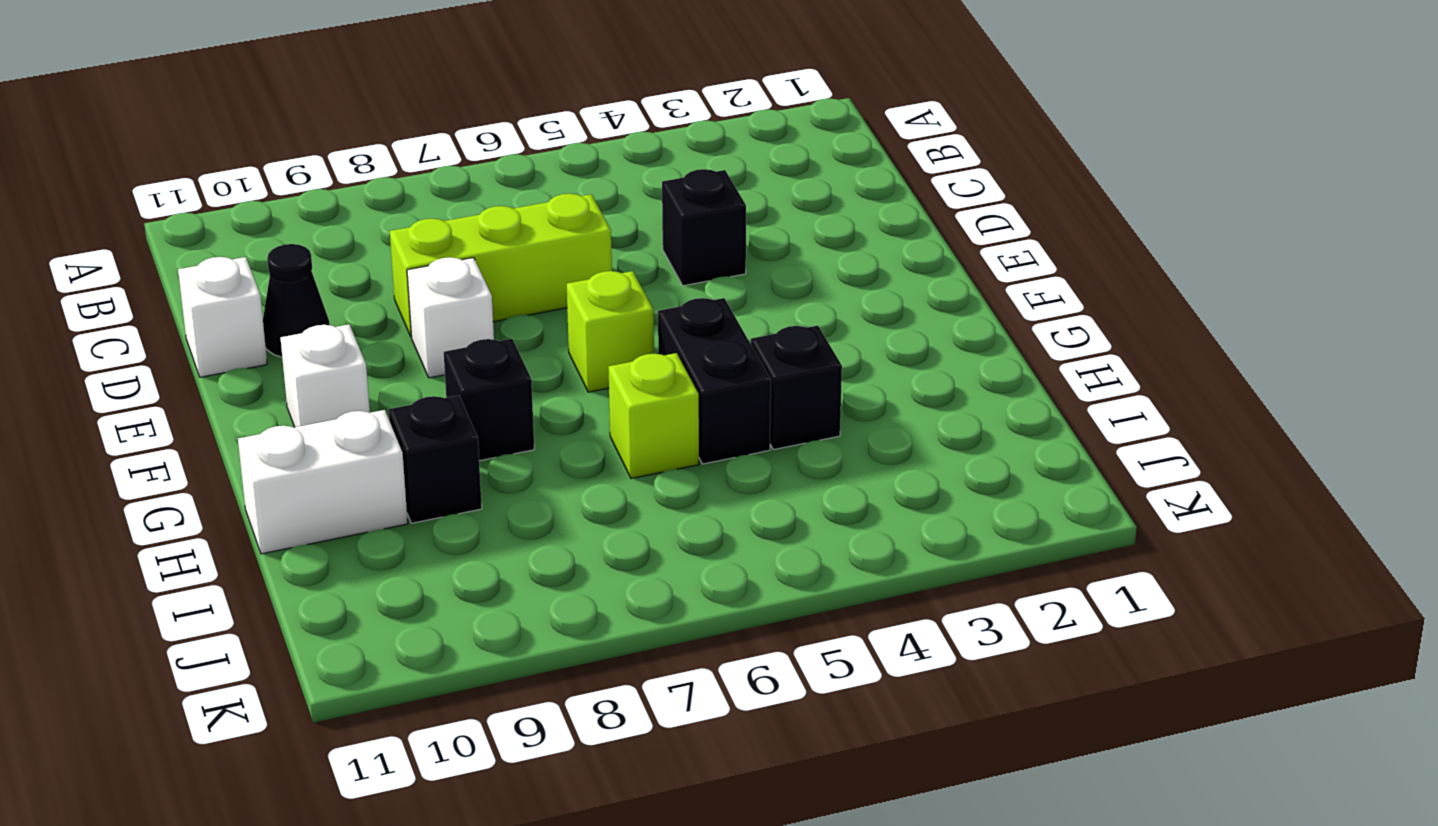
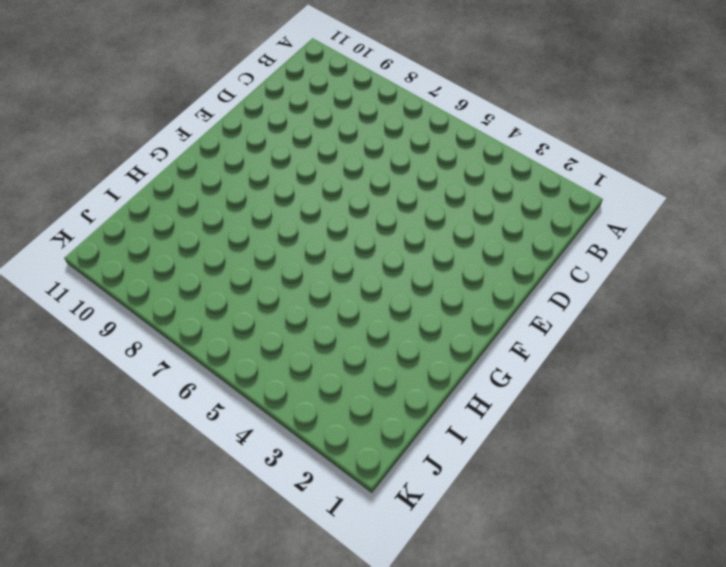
none -> black 1x1 brick [662,169,746,286]
none -> lime 1x3 brick [390,194,612,337]
none -> black 1x1 cone [263,244,330,357]

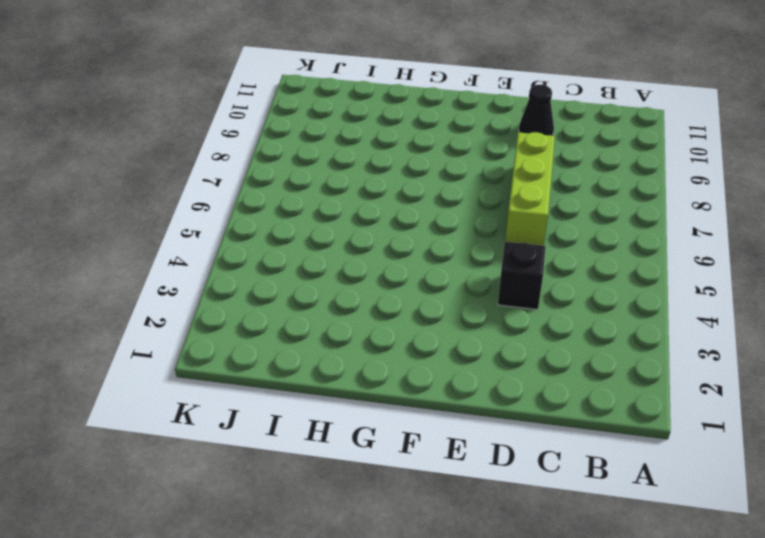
none -> white 1x1 brick [178,257,267,377]
none -> white 1x1 brick [407,257,494,378]
none -> lime 1x1 brick [567,271,654,392]

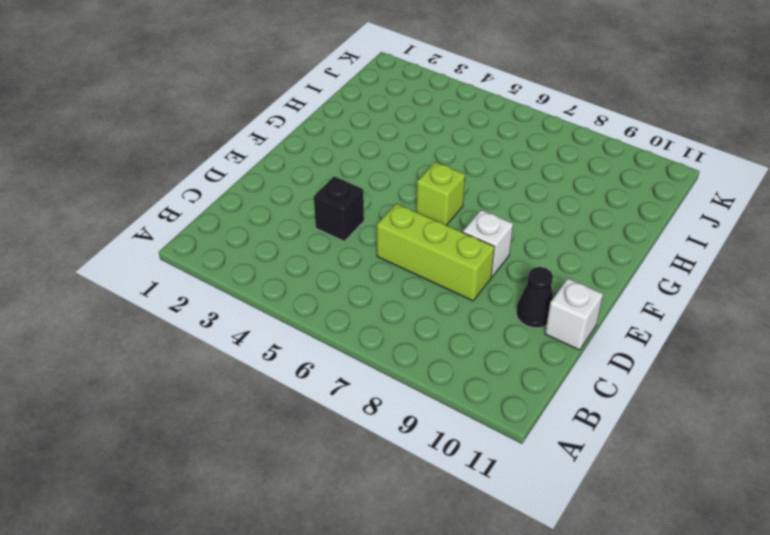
none -> white 1x1 brick [280,324,370,427]
none -> black 1x2 brick [658,298,771,464]
none -> black 1x1 brick [444,339,534,461]

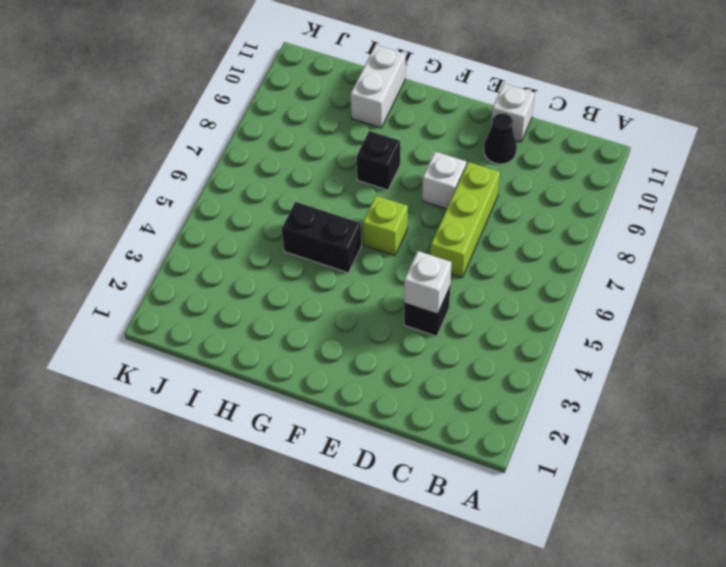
white 1x1 brick [404,251,452,314] -> white 1x1 brick moved to [280,324,370,427]
none -> black 1x1 brick [751,326,842,450]
none -> lime 1x1 brick [609,353,699,479]
none -> black 1x1 brick [389,395,482,523]

